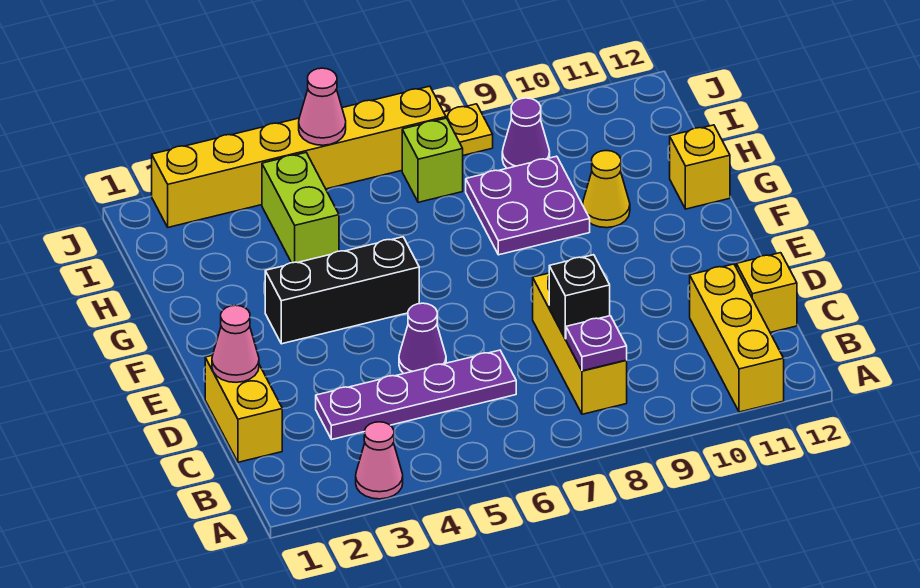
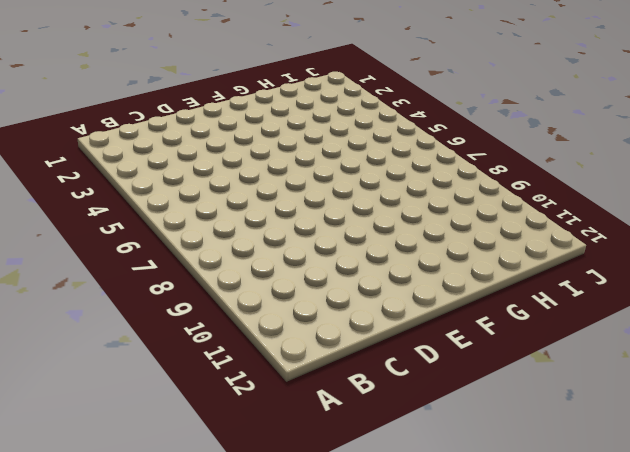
none -> pink 1x1 cone [356,422,403,499]
none -> yellow 1x3 brick [690,264,784,412]
none -> yellow 1x3 brick [533,273,627,414]

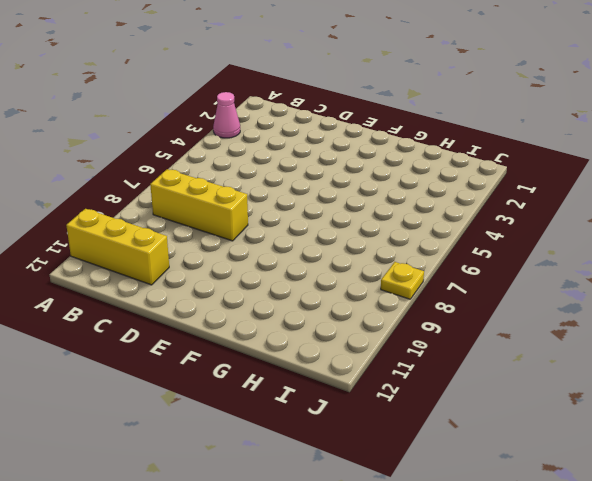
none -> yellow 1x2 brick [205,355,282,462]
none -> purple 1x4 plate [316,350,516,439]
none -> yellow 1x1 brick [736,253,797,333]

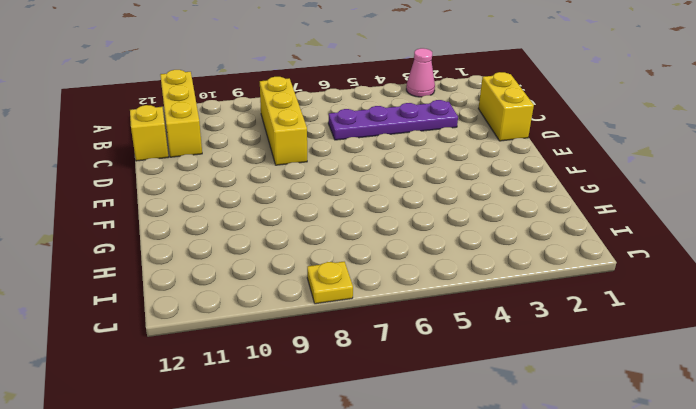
none -> purple 1x1 cone [399,303,446,374]
none -> black 1x3 brick [265,237,419,344]
none -> purple 2x2 plate [466,156,590,255]

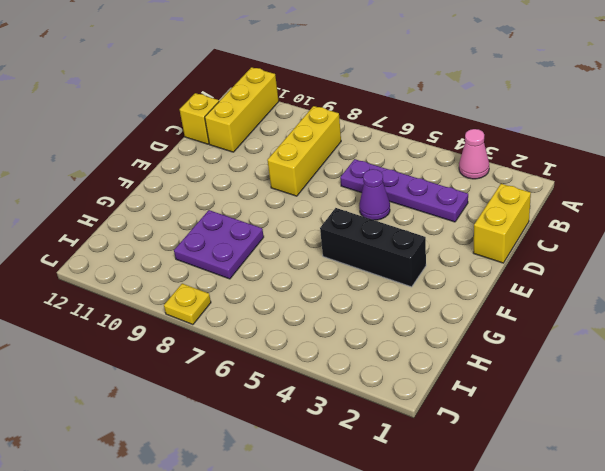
none -> yellow 1x1 cone [583,151,630,228]
none -> yellow 1x1 brick [670,125,730,209]
none -> lime 1x2 brick [262,153,339,263]

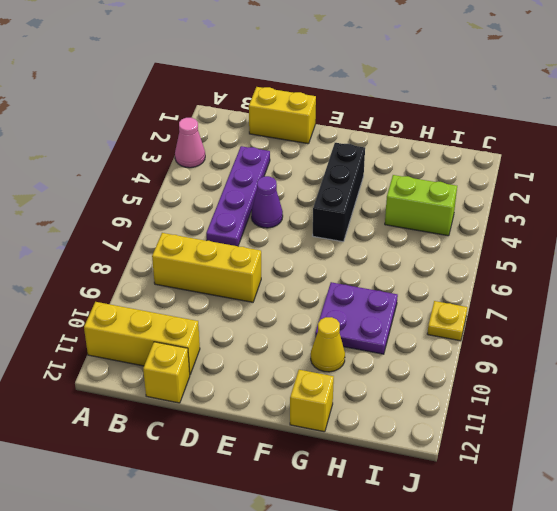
none -> lime 1x1 brick [402,118,463,202]
none -> purple 1x1 cone [502,98,550,168]
none -> yellow 1x6 brick [152,86,446,227]

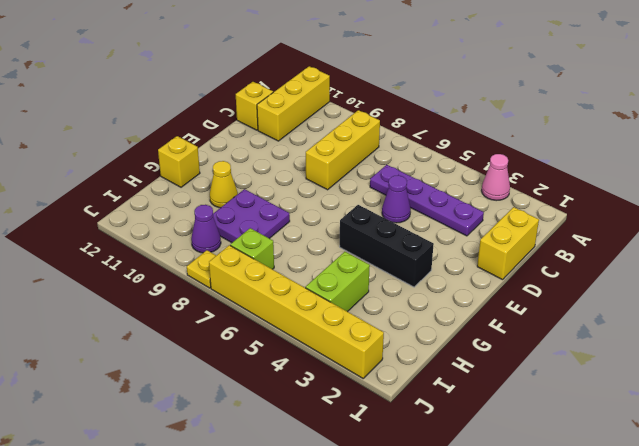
none -> purple 1x1 plate [566,316,627,371]
none -> black 1x1 brick [549,255,610,339]
none -> pink 1x1 cone [212,305,259,382]

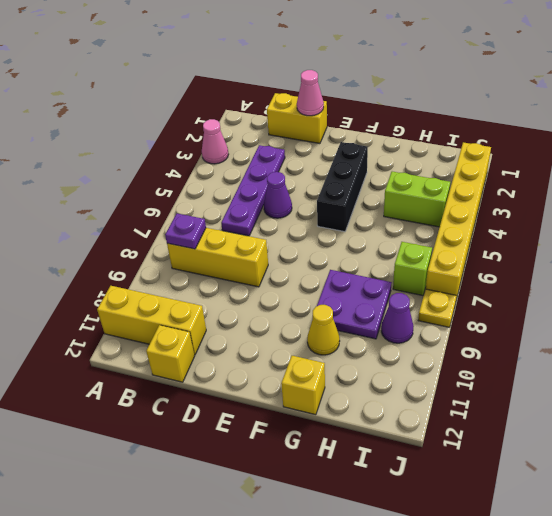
none -> black 1x1 brick [549,255,610,339]
none -> pink 1x1 cone [299,68,346,145]

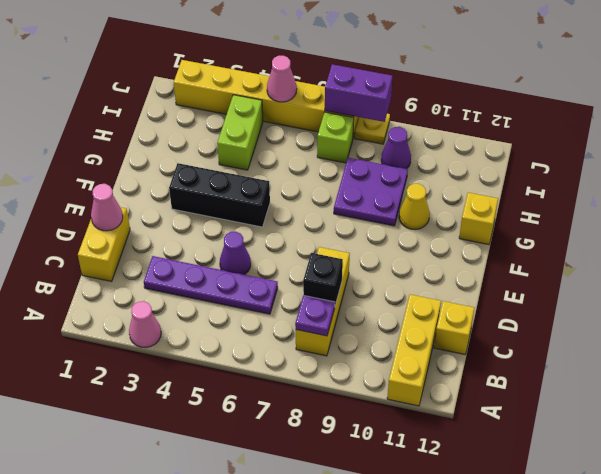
purple 1x2 brick [325,64,392,122] -> none

